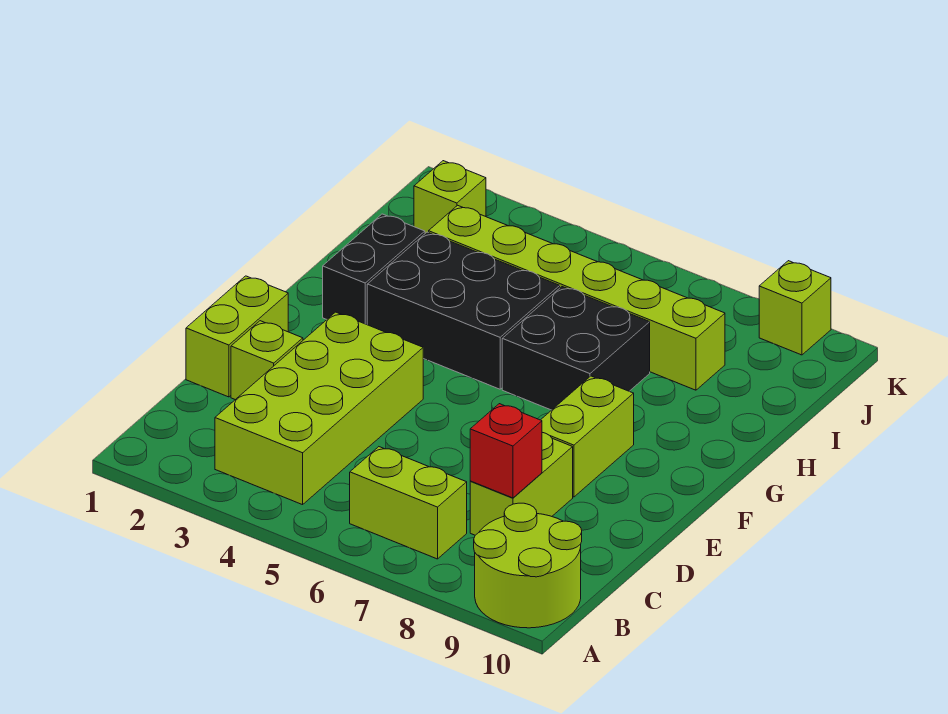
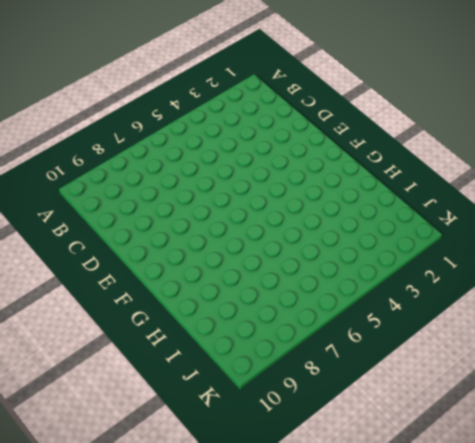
none -> lime 2x2 round brick [474,503,582,628]
none -> lime 2x4 brick [215,312,423,505]
none -> lime 1x2 brick [350,447,467,559]

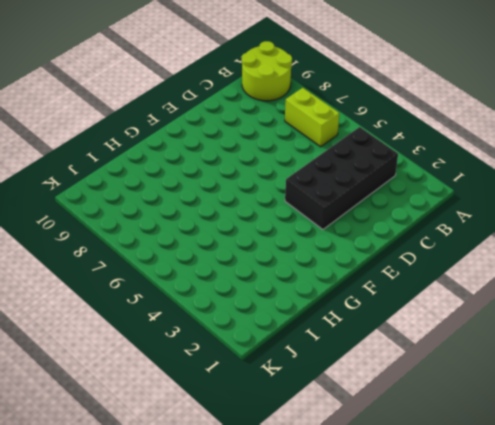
black 2x4 brick [285,127,398,230] -> lime 2x4 brick [215,312,423,505]
none -> lime 1x2 brick [470,432,573,535]
none -> lime 1x2 brick [186,276,288,397]
none -> lime 1x1 brick [231,321,303,400]

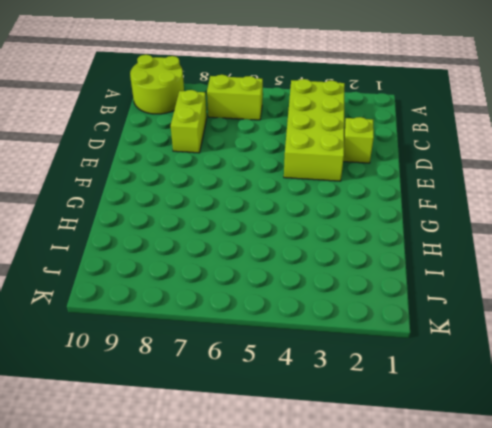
none -> lime 1x2 brick [186,276,288,397]
none -> lime 1x2 brick [541,376,634,497]
none -> black 1x2 brick [323,214,425,325]

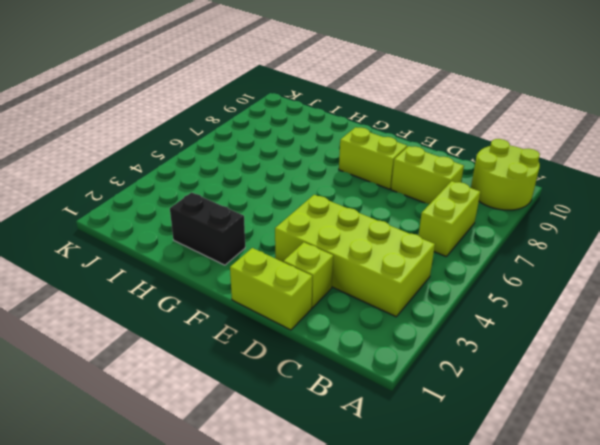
none -> black 2x3 brick [367,232,560,389]
none -> black 2x2 brick [502,287,650,410]
none -> lime 1x6 brick [429,205,725,390]

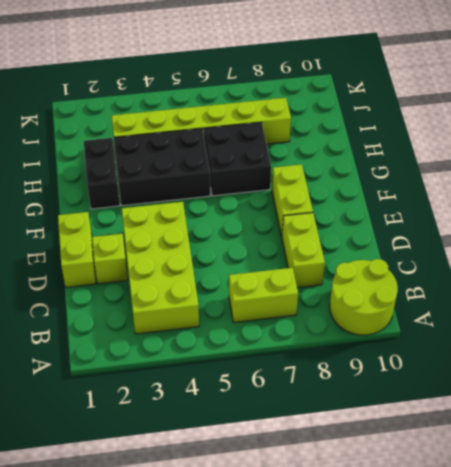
none -> lime 1x1 brick [414,161,486,233]
none -> lime 1x1 brick [759,261,831,355]
none -> red 1x1 brick [470,404,542,498]

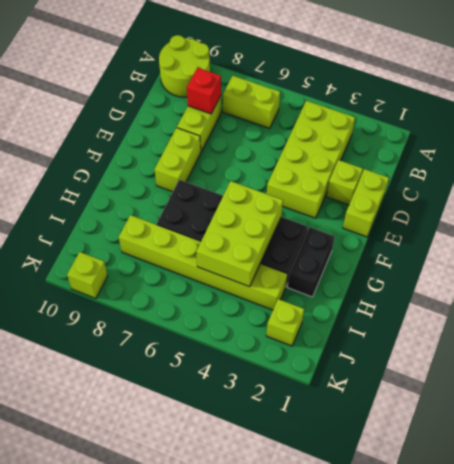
lime 2x3 brick [196,181,283,287] -> none

